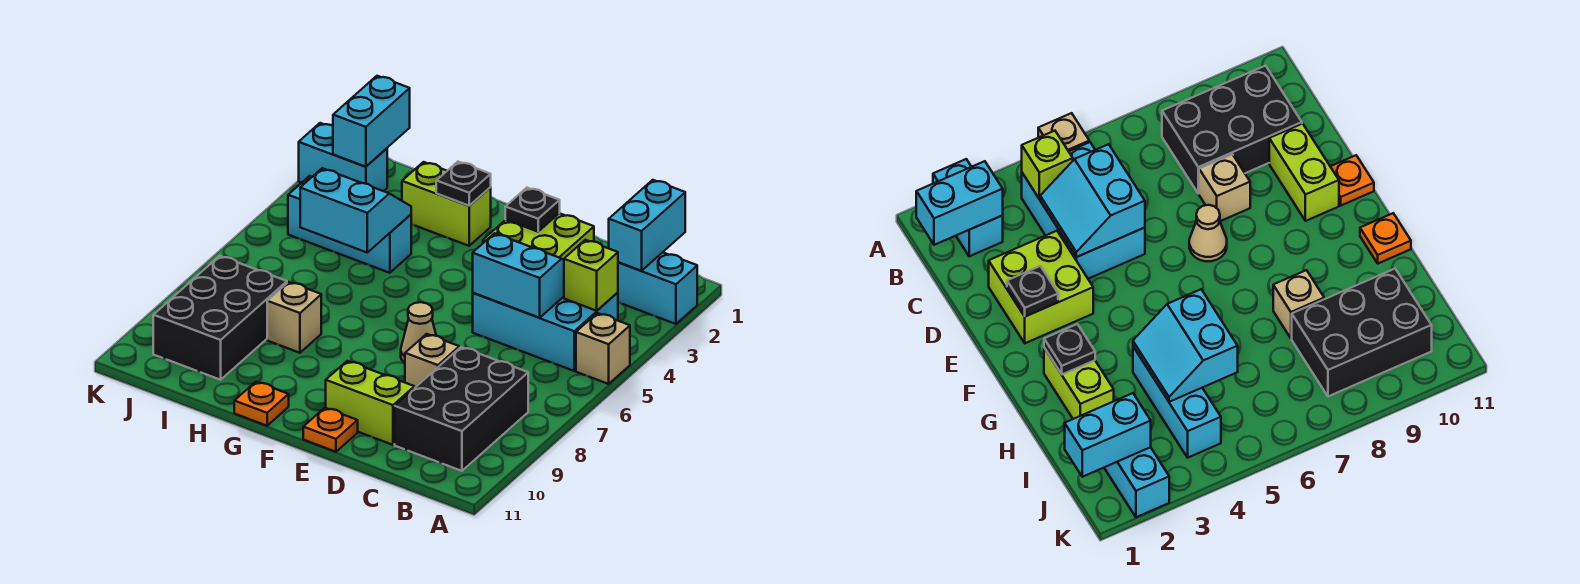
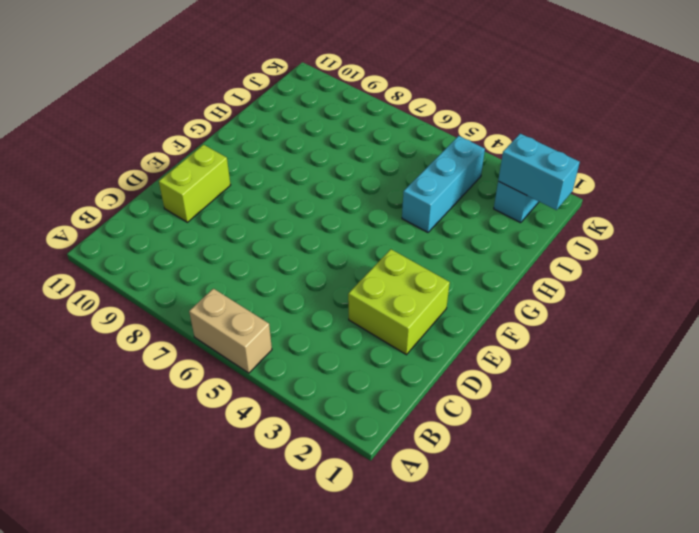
tan 1x2 brick [189,289,272,373] -> tan 1x1 brick [576,313,630,384]
none -> cyan 1x2 brick [618,252,697,324]
none -> cyan 2x3 brick [473,292,618,371]
none -> black 2x3 brick [395,347,528,471]

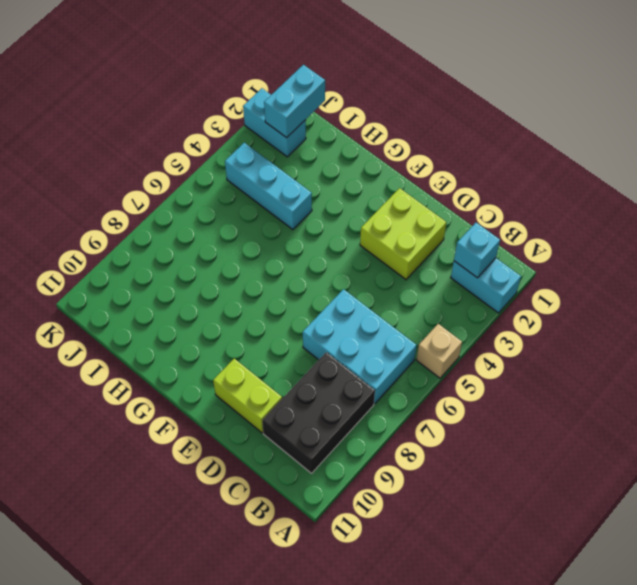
cyan 1x1 brick [454,223,500,278] -> cyan 1x2 brick [609,180,685,271]
cyan 2x3 brick [303,289,417,404] -> cyan 2x3 brick moved to [473,292,618,371]
none -> tan 1x1 brick [405,334,459,388]
none -> tan 1x1 cone [401,302,436,363]
none -> orange 1x1 plate [303,408,358,452]

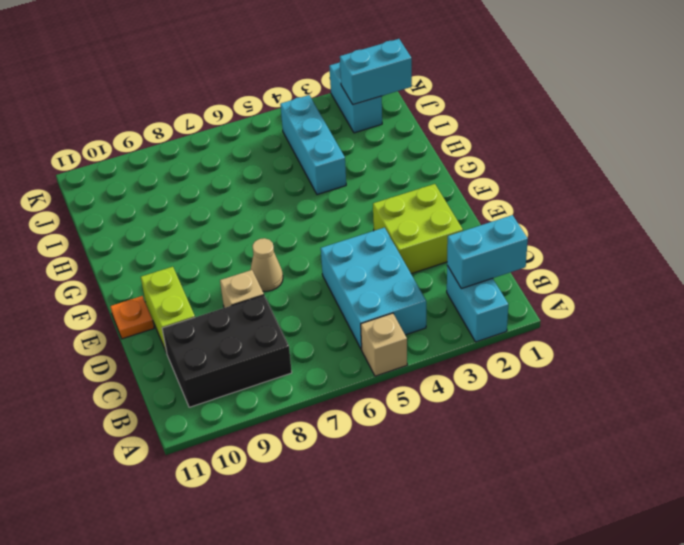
none -> lime 1x2 brick [402,162,491,246]
none -> orange 1x1 plate [234,382,289,426]
none -> tan 1x1 brick [267,282,321,353]

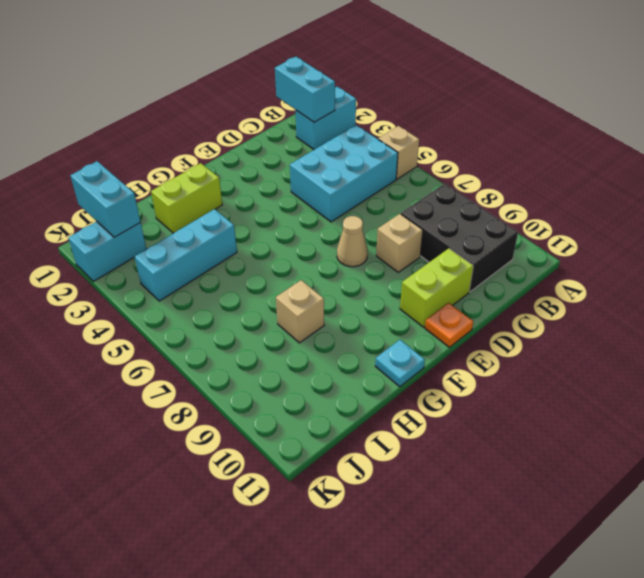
cyan 1x1 plate [375,340,425,387] -> orange 1x1 plate [234,382,289,426]
none -> lime 2x2 brick [483,213,594,260]
none -> black 2x3 brick [153,256,287,380]
none -> lime 1x1 brick [564,240,618,311]

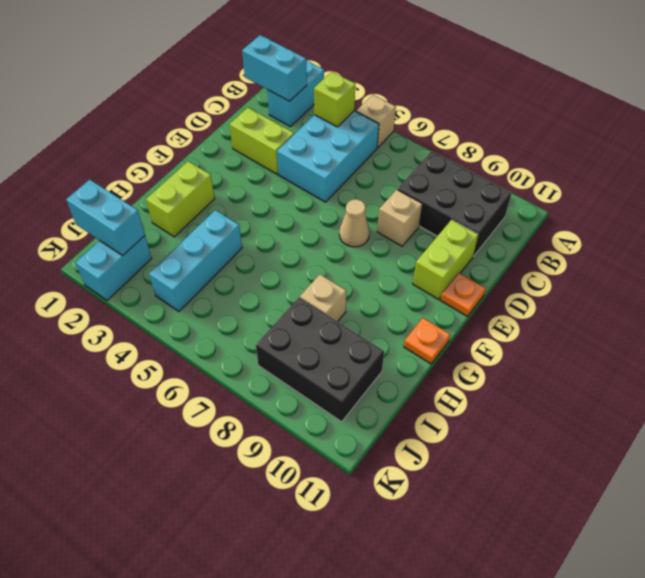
lime 1x2 brick [230,108,294,174] -> lime 2x2 brick [483,213,594,260]
none -> cyan 2x2 slope [473,233,564,318]
none -> black 1x1 plate [505,188,560,232]
none -> black 1x1 plate [436,162,491,206]

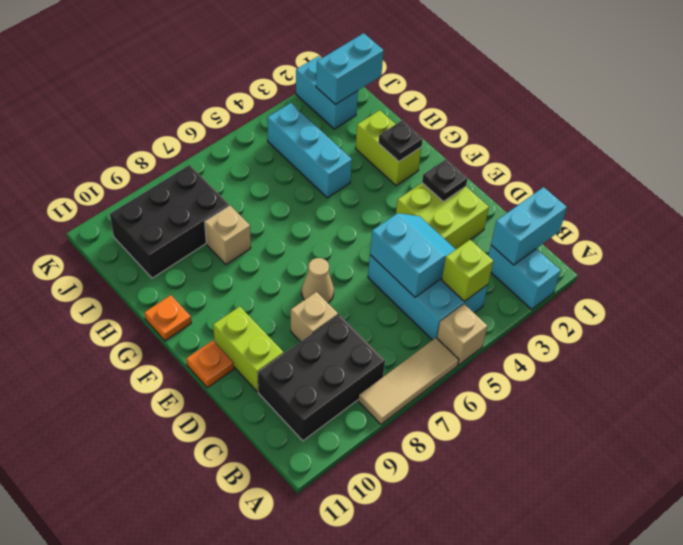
tan 1x3 tile [358,338,459,424] -> none
none -> cyan 2x2 slope [300,168,411,252]

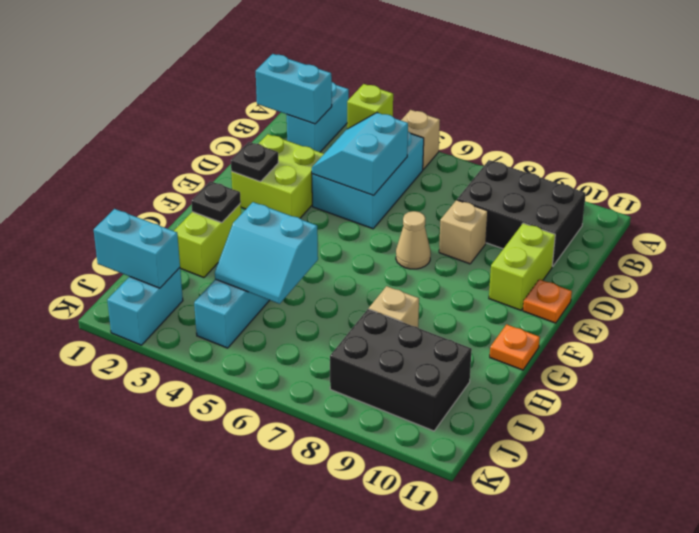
cyan 2x2 slope [215,202,318,304] -> cyan 2x2 slope turned to [300,168,411,252]

